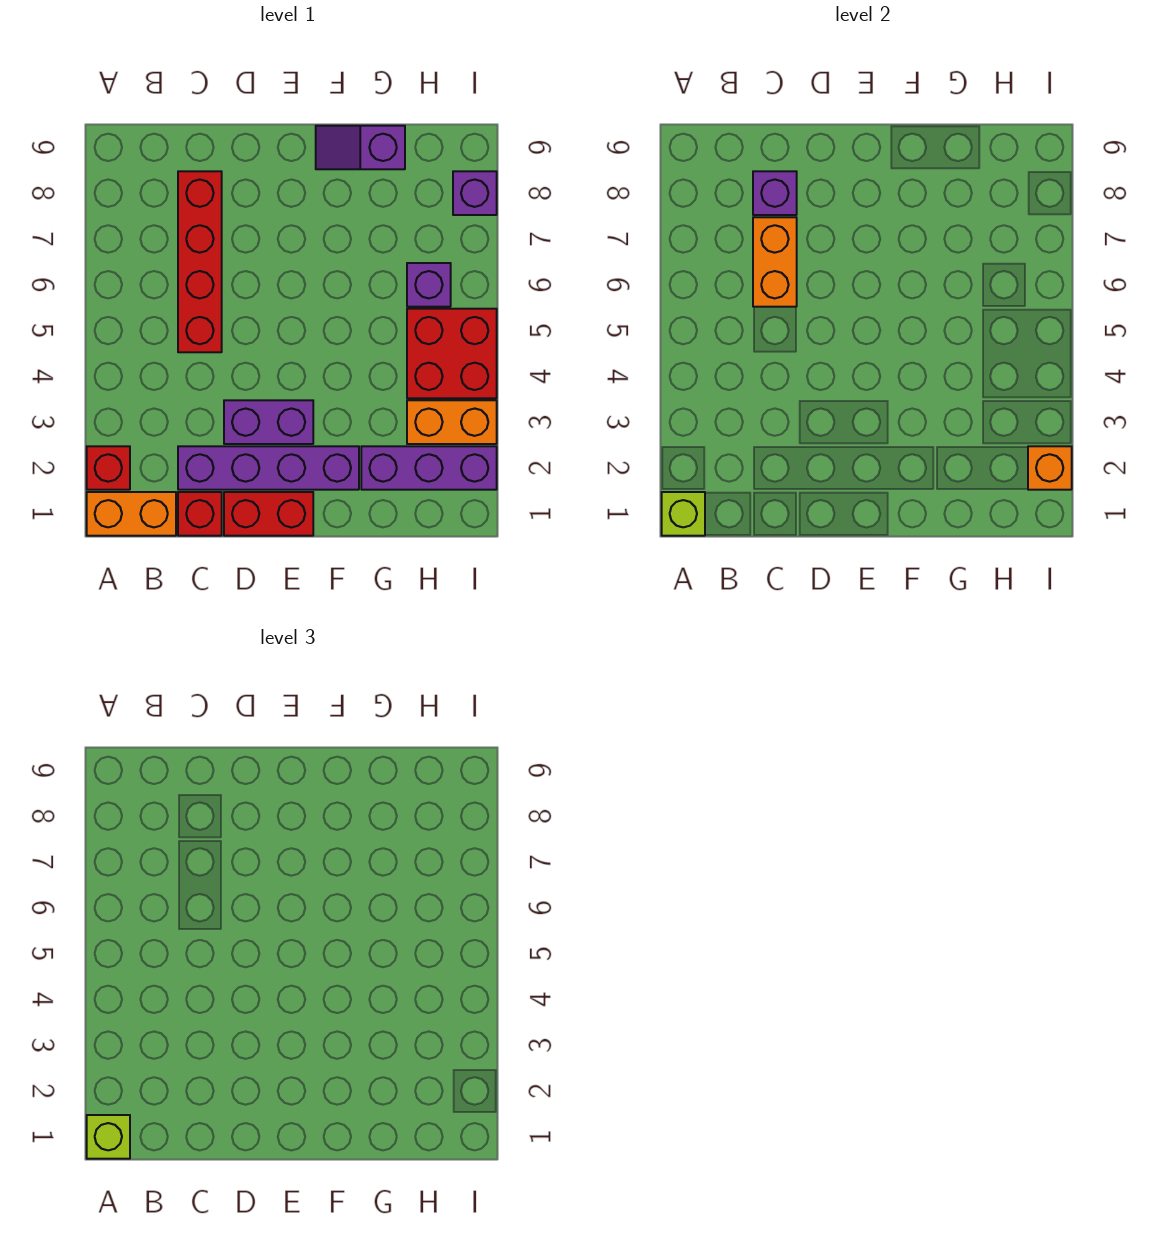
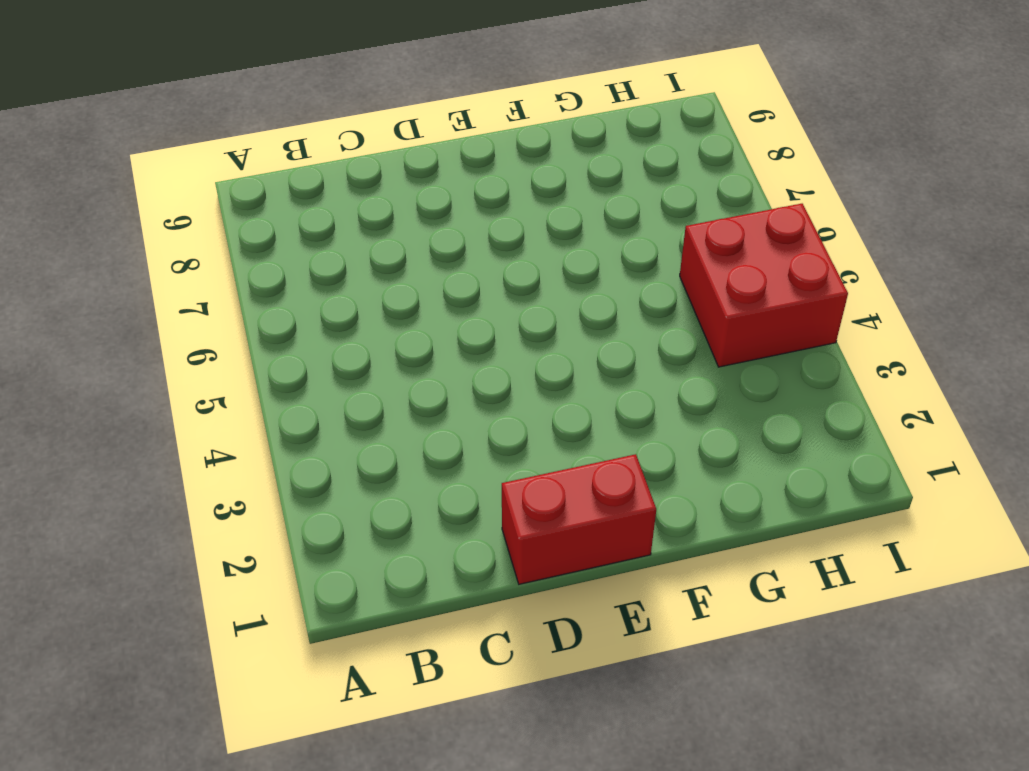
none -> orange 1x2 brick [87,492,176,536]
none -> red 1x1 brick [87,446,130,490]
none -> red 1x1 brick [178,492,222,536]

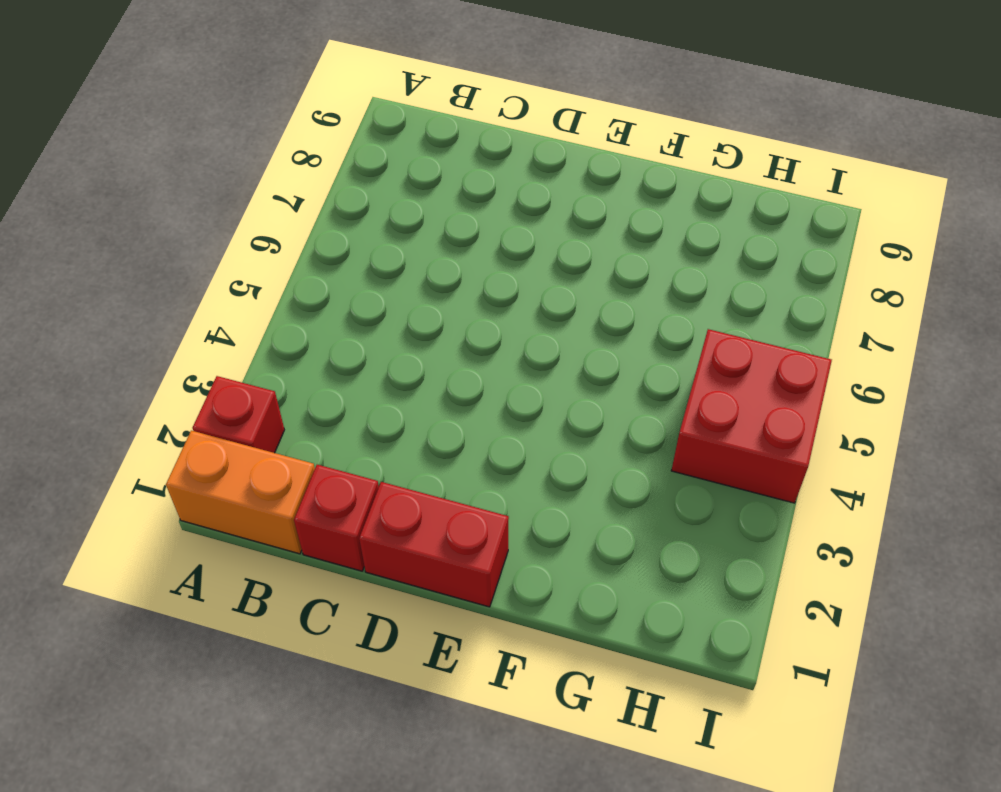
none -> purple 1x4 brick [178,446,359,490]
none -> red 1x4 brick [178,171,222,352]
none -> purple 1x2 brick [224,400,313,444]

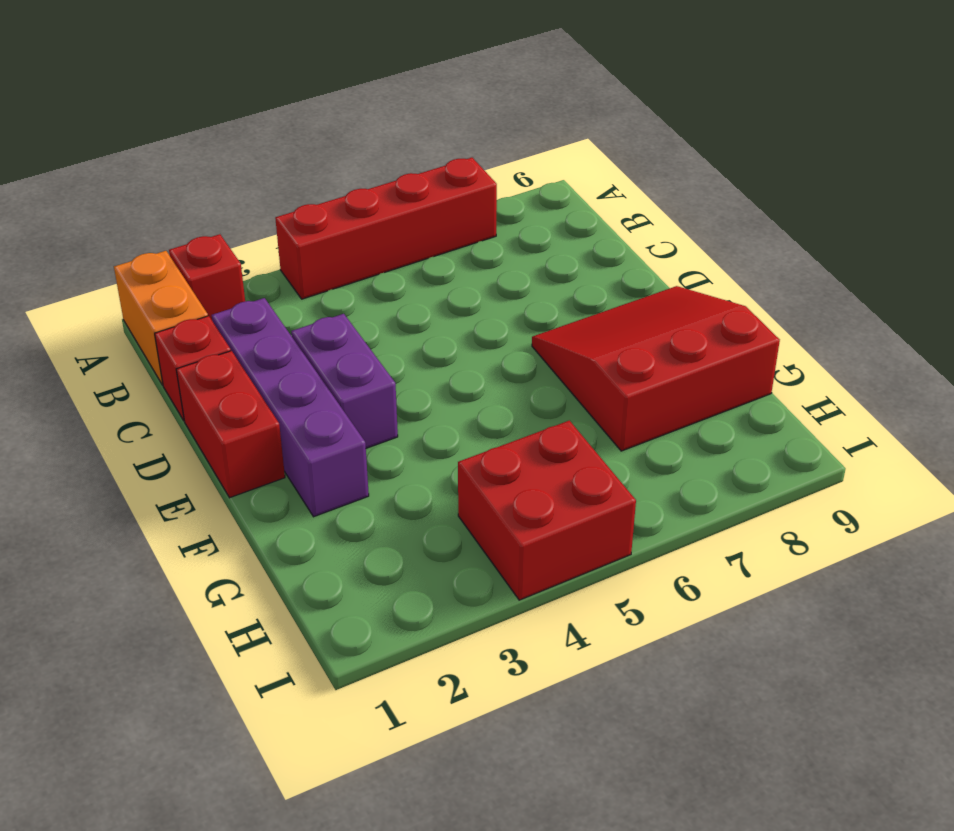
red 1x4 brick [275,158,497,299] -> red 1x4 brick moved to [178,171,222,352]
red 3x3 slope [532,286,780,451] -> purple 1x2 slope [316,126,405,169]
none -> purple 1x3 brick [361,446,497,490]
none -> orange 1x2 brick [407,400,497,444]
none -> purple 1x1 brick [407,263,451,307]

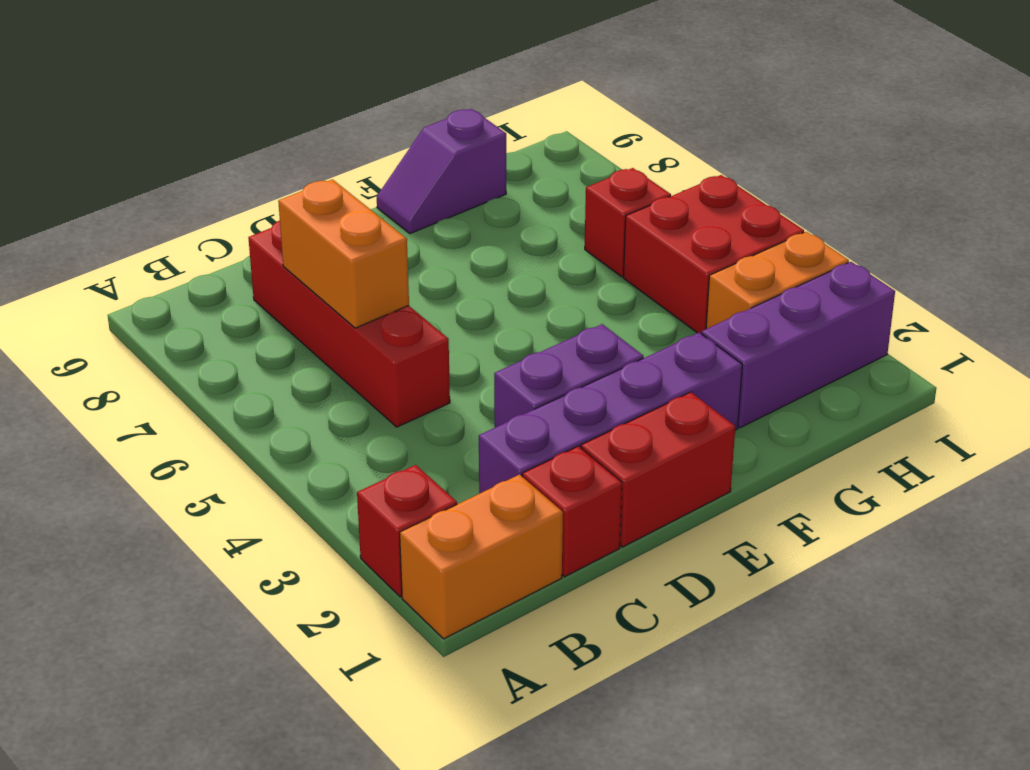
red 1x1 brick [585,168,671,277] -> purple 1x1 brick [407,263,451,307]
none -> purple 1x1 brick [453,171,497,215]
none -> lime 1x1 brick [662,492,705,536]
none -> purple 1x1 brick [753,171,797,215]

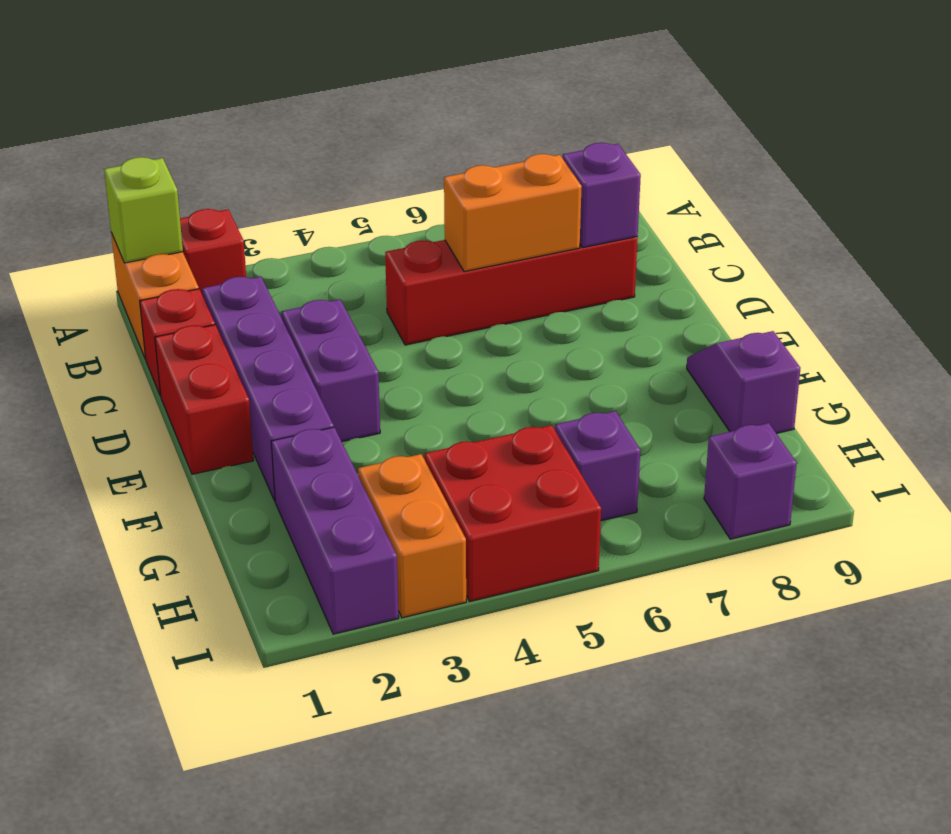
none -> orange 1x1 brick [1028,446,1072,490]
none -> lime 1x1 brick [87,1115,130,1159]

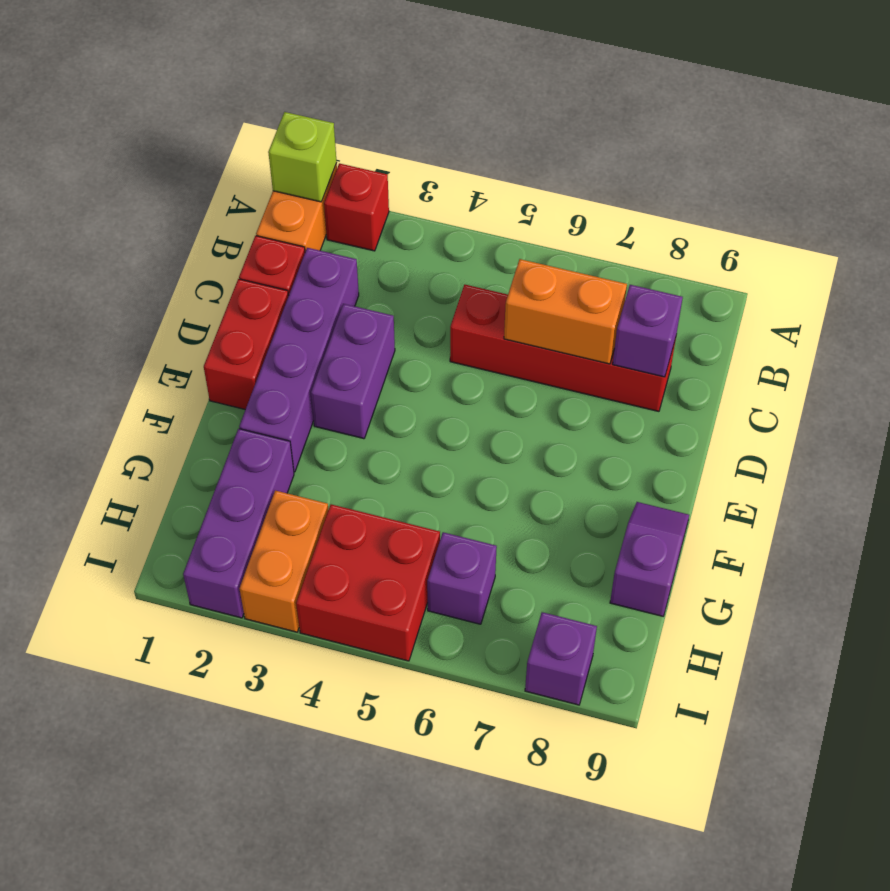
none -> orange 1x1 brick [1028,446,1072,490]
none -> lime 1x1 brick [87,1115,130,1159]

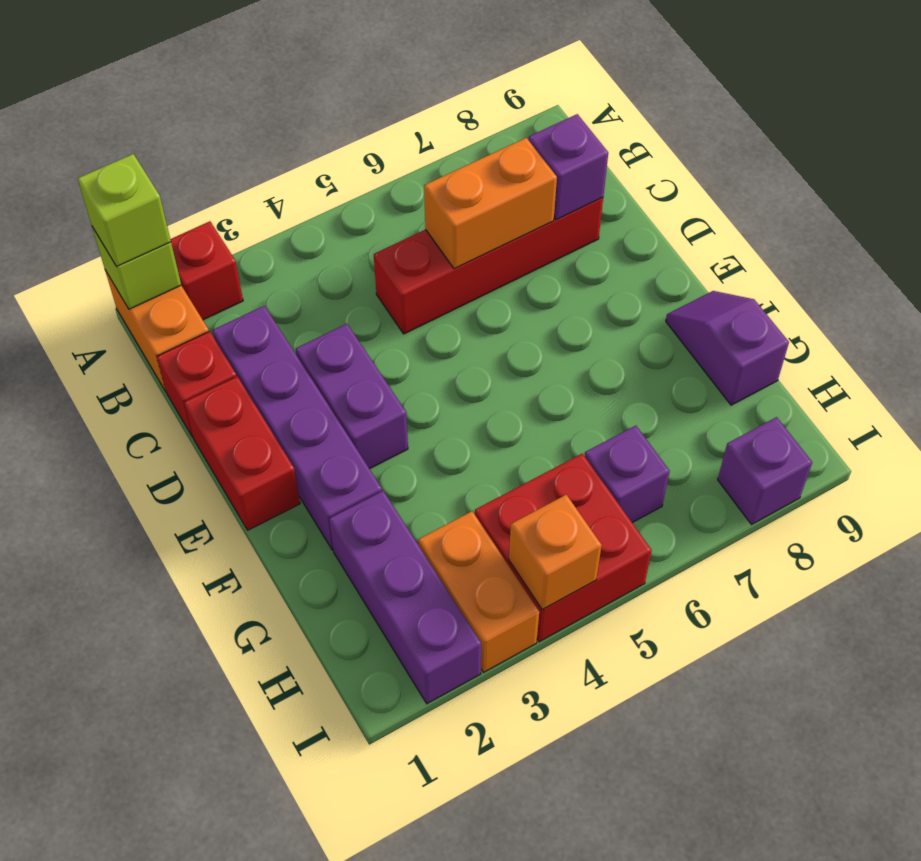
orange 1x1 brick [509,495,602,610] -> orange 1x1 brick moved to [1028,446,1072,490]

